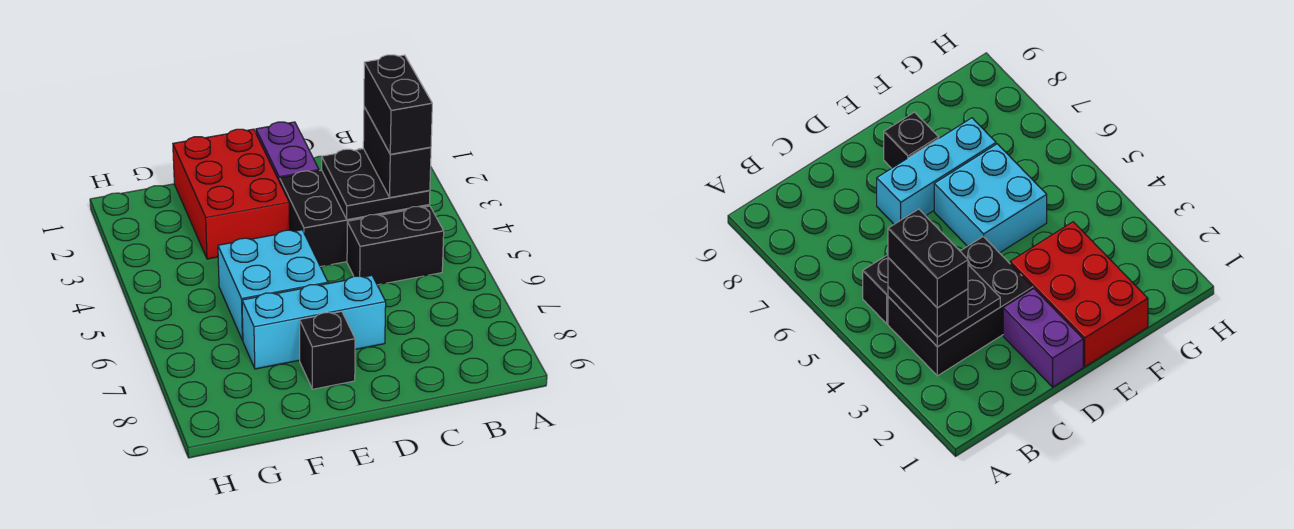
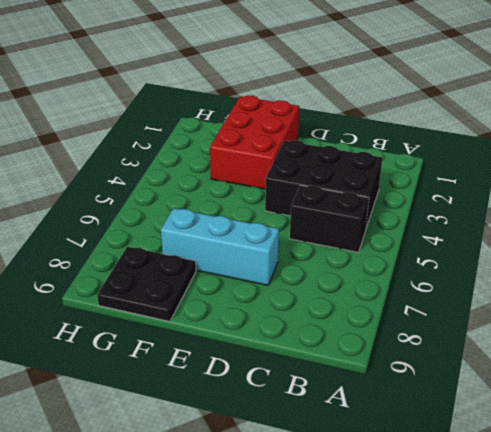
black 2x2 plate [97,247,196,321] -> black 2x2 plate moved to [322,149,430,220]
none -> purple 1x2 brick [256,122,319,182]
none -> cyan 2x2 brick [218,230,328,340]

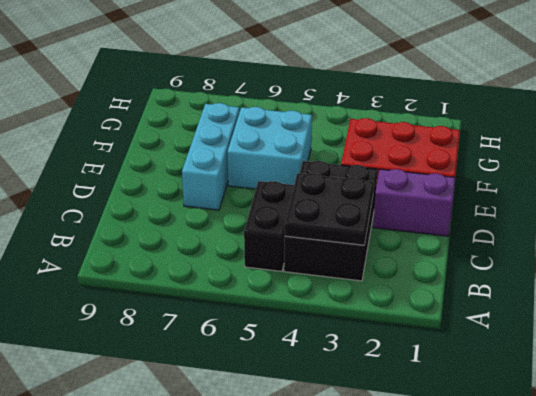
none -> black 1x1 brick [300,312,355,389]
none -> black 1x2 brick [363,107,431,197]

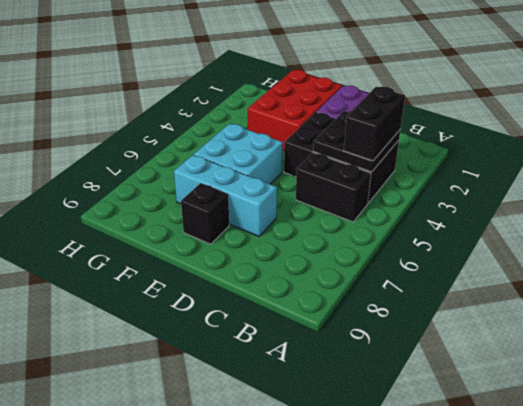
none -> black 1x2 brick [364,55,432,154]

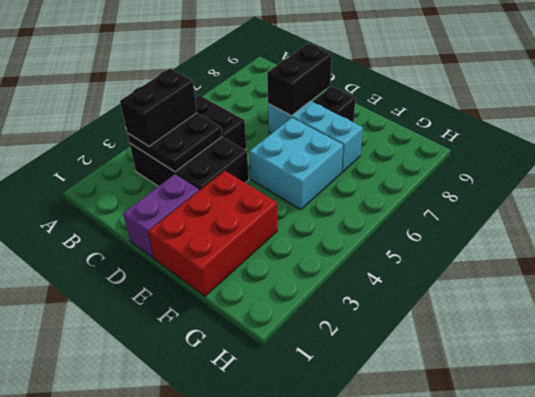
black 1x2 brick [267,43,332,116] -> black 1x2 brick moved to [364,55,432,154]

